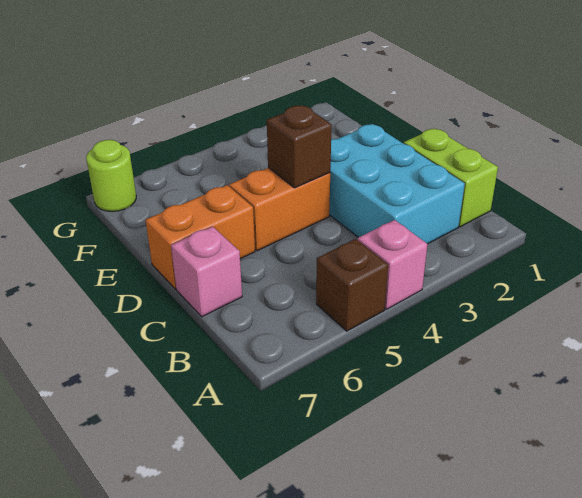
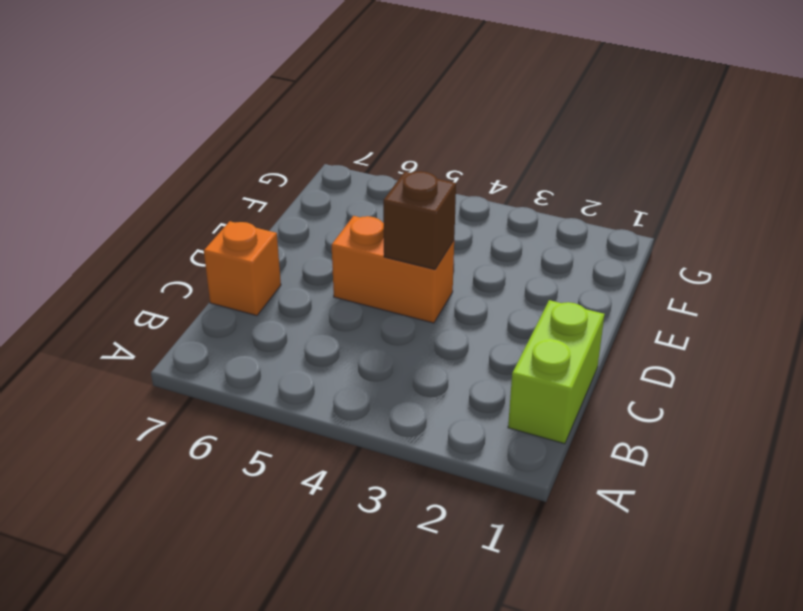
orange 1x1 brick [204,221,281,316] -> pink 1x1 brick [171,227,242,317]
none -> pink 1x1 brick [358,220,428,309]
none -> brown 1x1 brick [316,239,388,331]

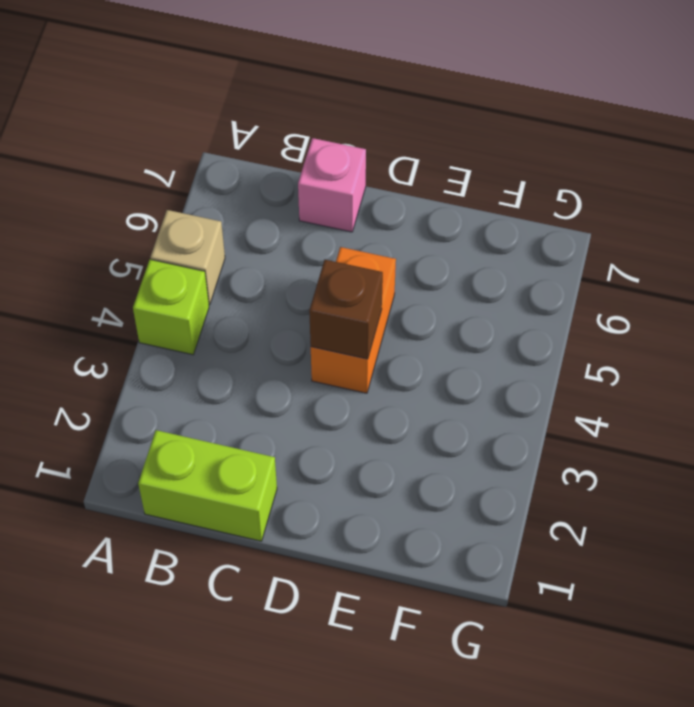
lime 1x1 brick [133,259,209,355] -> pink 1x1 brick [358,220,428,309]
tan 1x1 brick [151,210,225,305] -> brown 1x1 brick [316,239,388,331]
none -> cyan 2x3 brick [329,124,465,244]
none -> orange 1x2 brick [146,185,255,289]

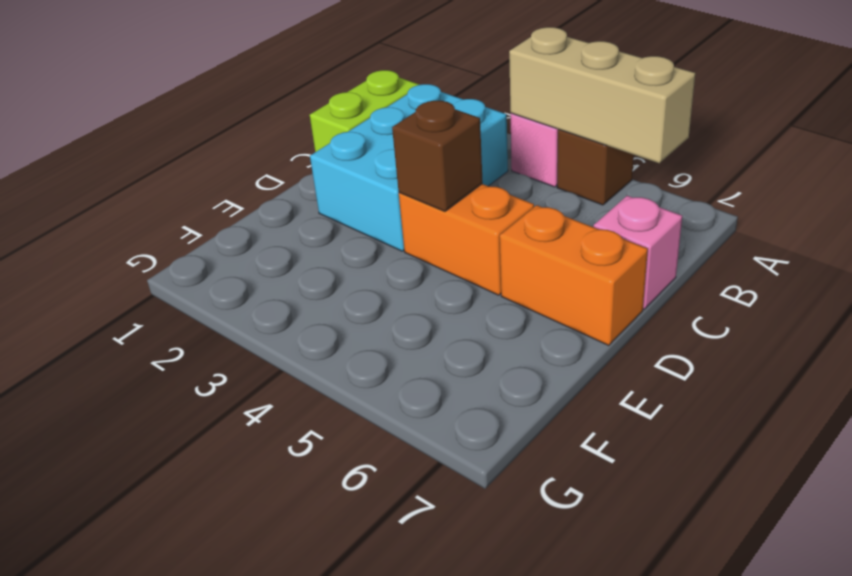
tan 1x3 brick [509,27,695,163] -> none
none -> lime 1x1 round brick [86,140,136,212]

